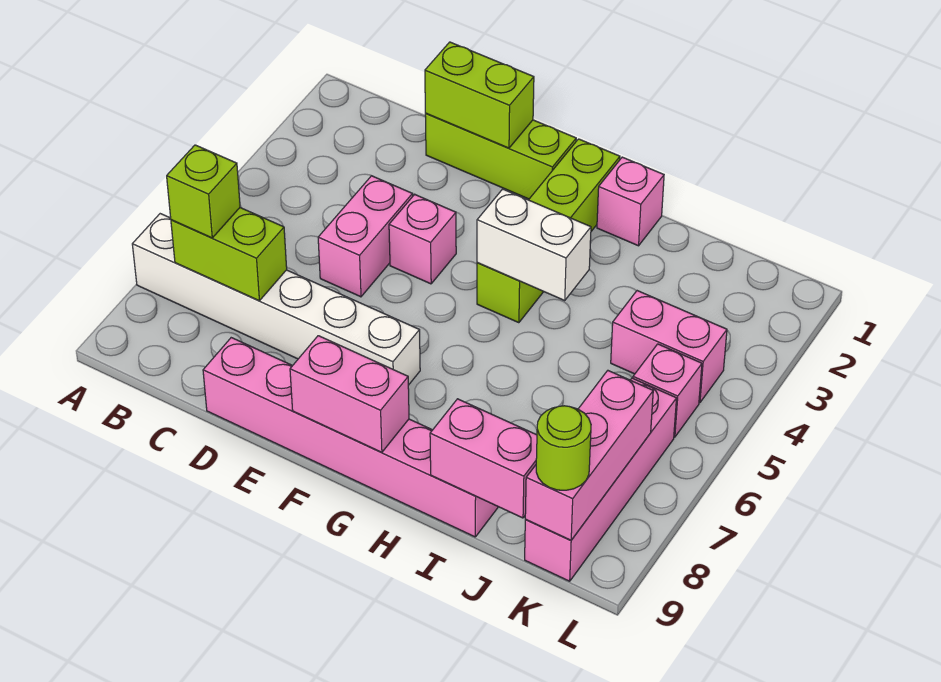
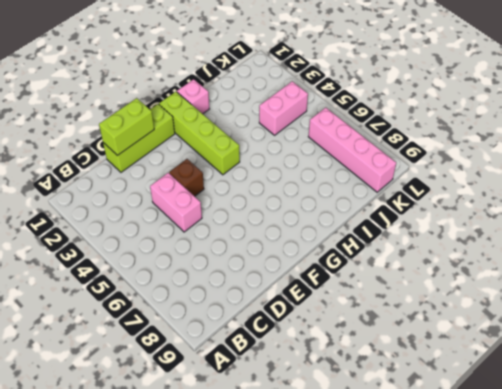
brown 1x1 brick [169,159,204,196] -> pink 1x1 brick [389,194,456,284]
none -> white 1x6 brick [132,214,420,385]
none -> pink 1x6 brick [203,338,498,537]
none -> pink 1x1 brick [633,344,702,437]

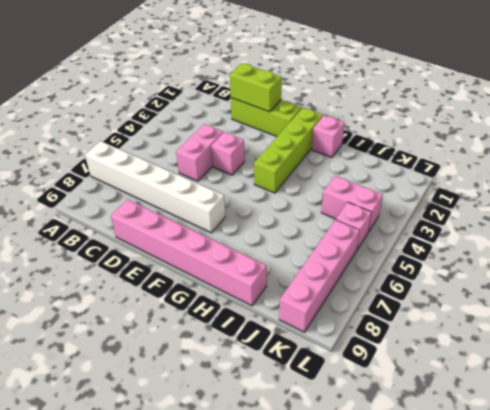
none -> lime 1x2 brick [171,208,287,301]
none -> pink 1x2 brick [290,336,409,453]
none -> white 1x2 brick [477,189,591,300]

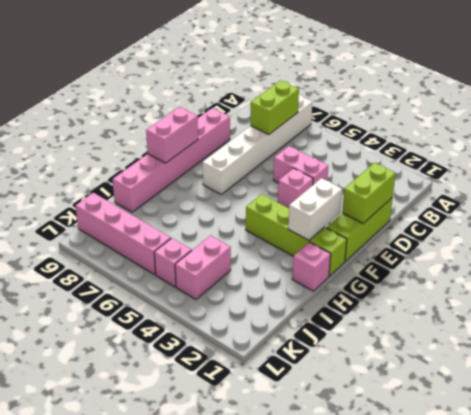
white 1x2 brick [288,178,342,240] -> white 1x2 brick moved to [477,189,591,300]
none -> pink 1x2 brick [430,399,537,518]
none -> pink 1x3 brick [525,371,653,540]
none -> lime 1x1 brick [167,145,240,238]

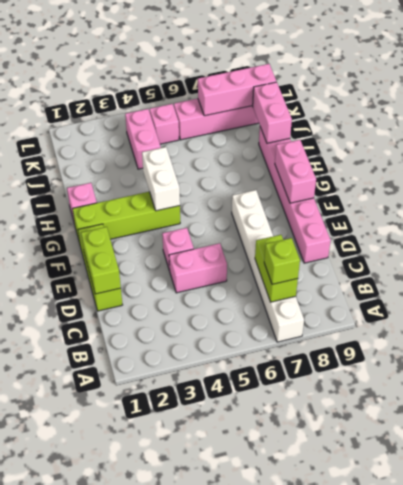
none -> lime 1x1 round brick [536,406,591,490]

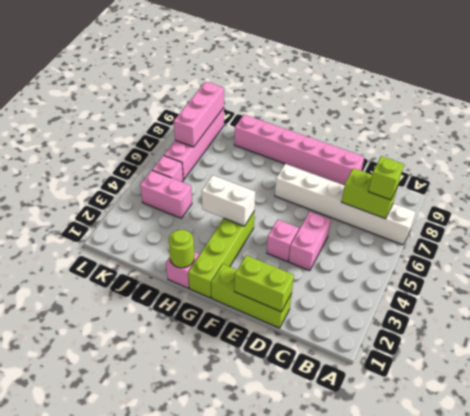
lime 1x1 round brick [169,230,194,268] -> lime 1x1 round brick moved to [536,406,591,490]
none -> pink 1x2 brick [290,336,409,453]
none -> pink 1x2 brick [430,399,537,518]

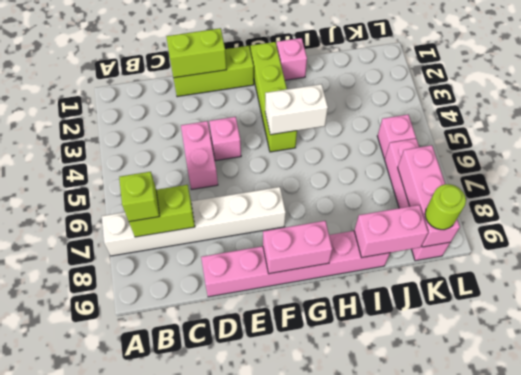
none -> pink 1x2 brick [611,291,727,403]

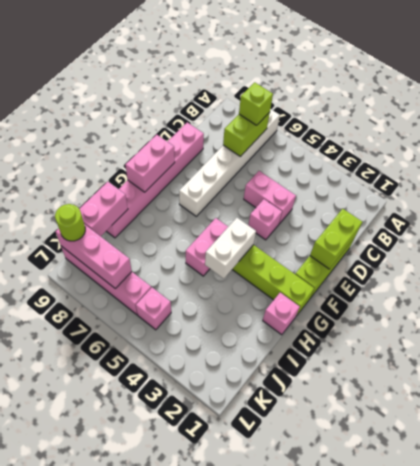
pink 1x2 brick [186,218,228,276] -> pink 1x2 brick moved to [611,291,727,403]

